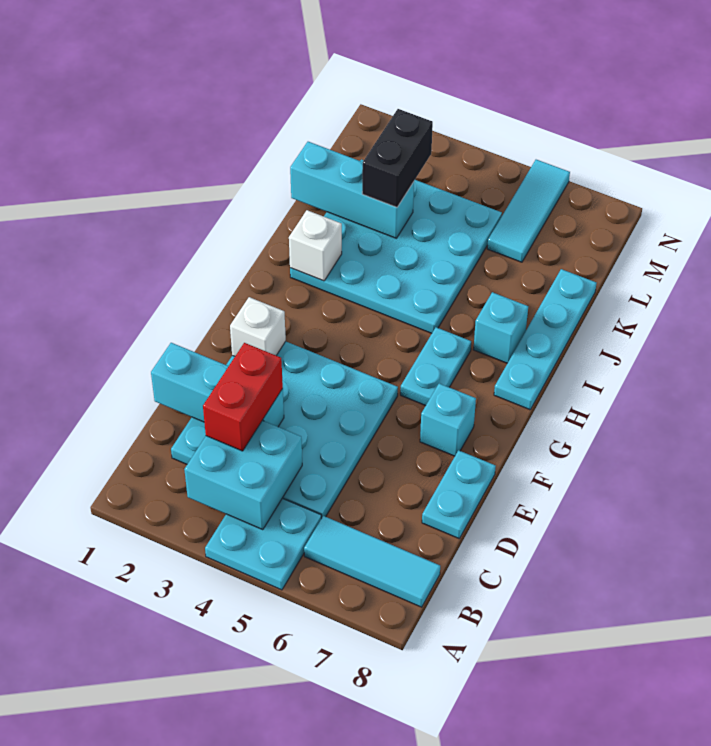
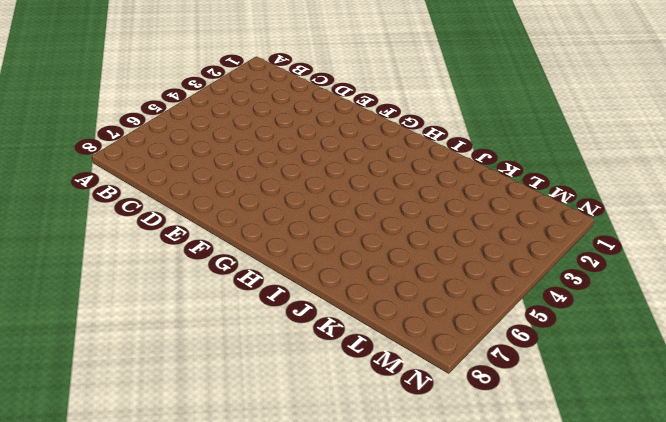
none -> cyan 2x2 plate [205,498,321,590]
none -> cyan 1x3 tile [304,516,440,607]
none -> cyan 4x4 plate [171,341,398,518]

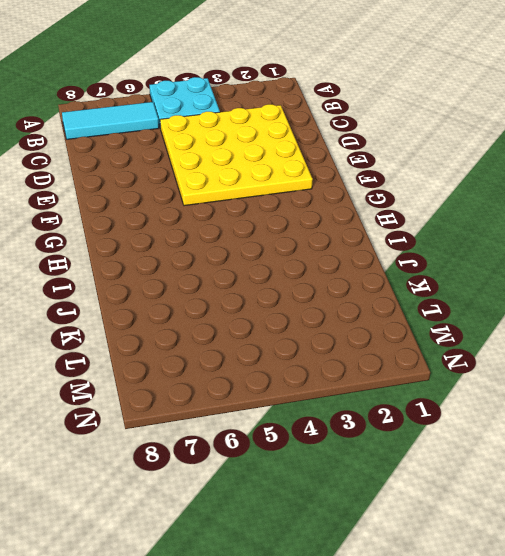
yellow 4x4 plate [160,104,313,206] -> cyan 4x4 plate [171,341,398,518]
none -> cyan 1x2 plate [422,450,496,539]
none -> cyan 1x1 brick [420,383,476,456]
none -> cyan 1x2 plate [400,327,471,406]

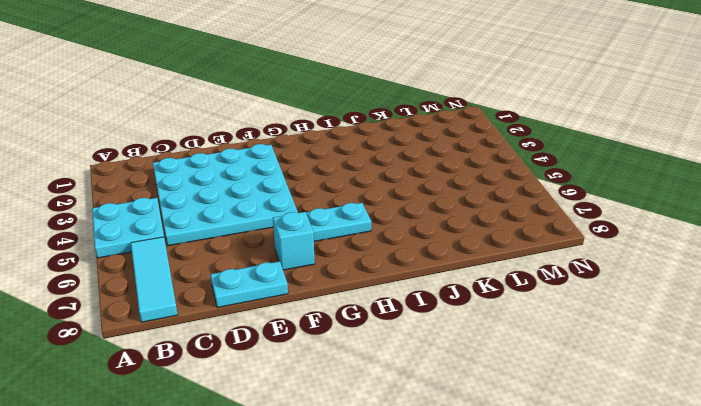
none -> cyan 1x4 plate [494,269,597,410]
none -> cyan 4x4 plate [290,160,502,333]
none -> cyan 1x1 brick [473,292,528,363]

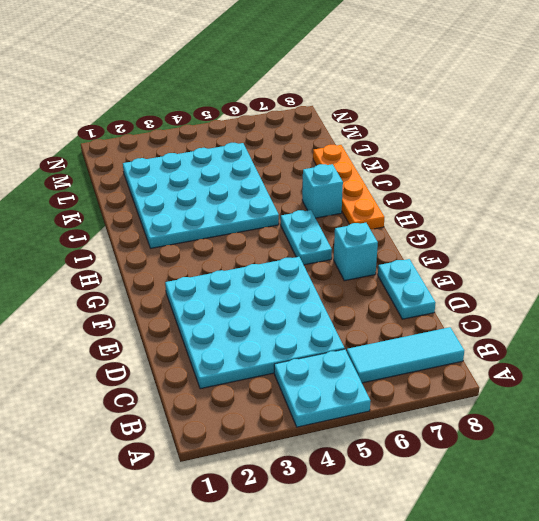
orange 1x4 plate [313,145,385,230] -> cyan 1x4 plate [494,269,597,410]
none -> cyan 1x3 tile [487,160,570,262]
none -> cyan 2x2 brick [184,420,302,530]
none -> cyan 1x3 brick [151,343,284,427]

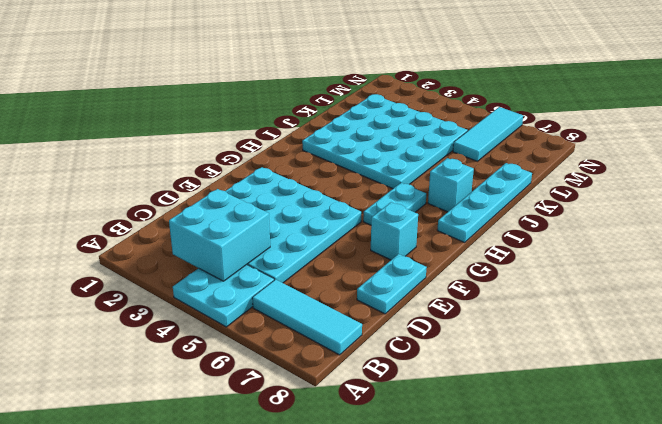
none -> cyan 1x3 brick [151,343,284,427]
none -> white 1x1 brick [230,297,286,356]
none -> white 1x1 brick [289,210,342,281]

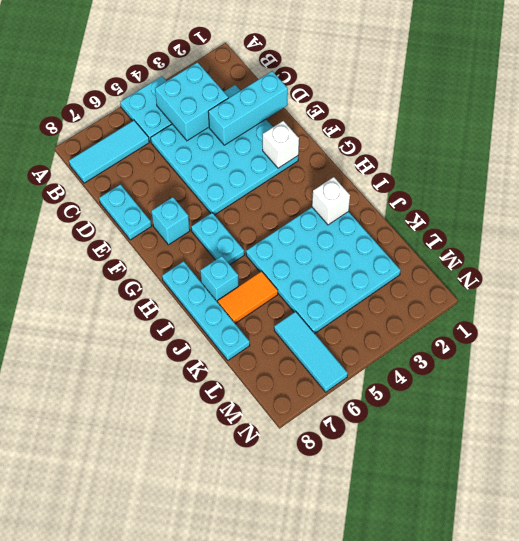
orange 1x2 tile [218,271,278,323] -> none
none -> cyan 1x3 brick [290,142,414,238]
none -> red 1x2 brick [203,343,283,451]
none -> black 1x2 brick [362,109,433,207]

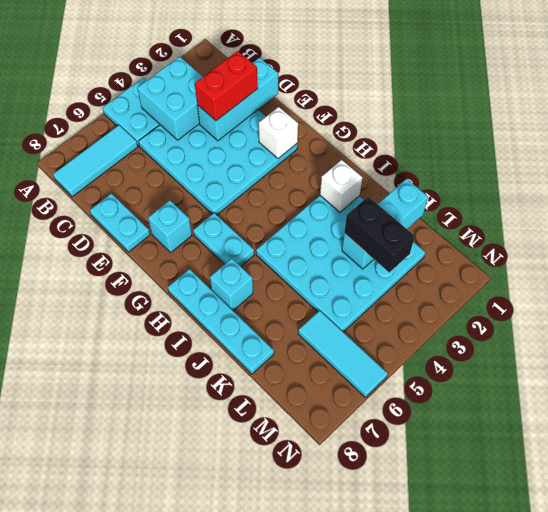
red 1x2 brick [195,51,258,121] -> red 1x2 brick turned to [203,343,283,451]

